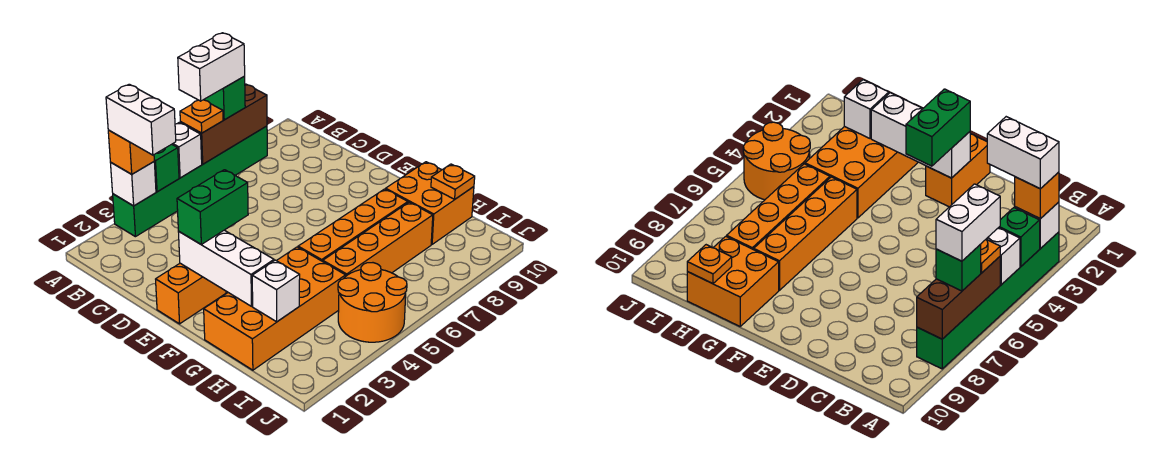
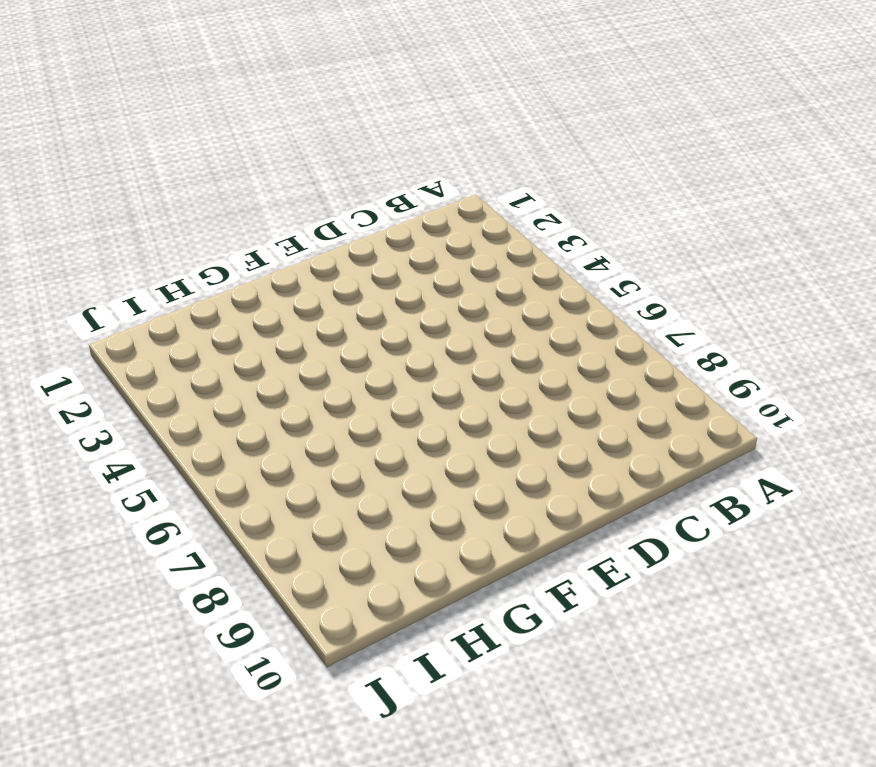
none -> green 1x6 brick [113,126,267,237]
none -> orange 1x2 brick [156,263,226,324]
none -> orange 2x4 brick [204,247,346,370]

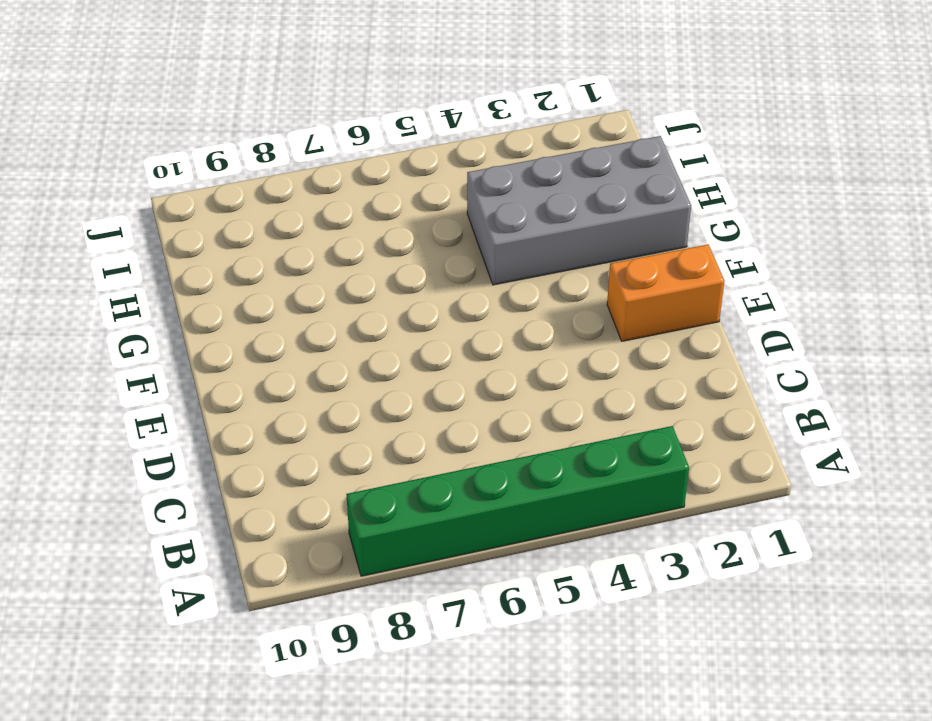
grey 2x4 brick [467,136,691,285] -> orange 2x4 brick [204,247,346,370]
none -> orange 1x4 brick [298,189,408,261]
none -> orange 2x2 brick [386,162,474,244]
none -> orange 1x4 brick [323,202,433,276]

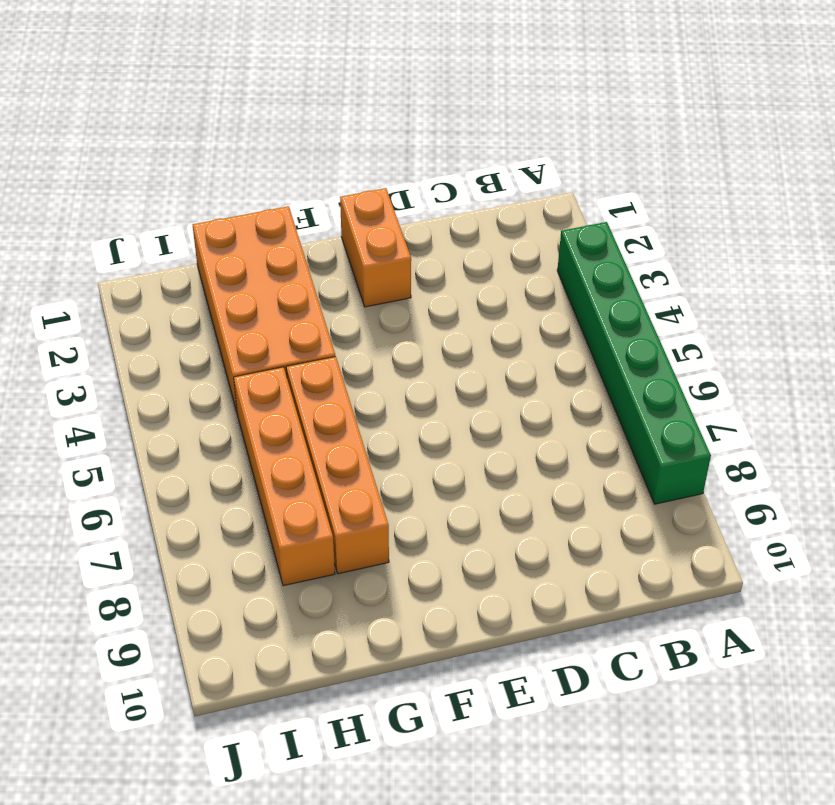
none -> orange 2x2 brick [386,162,474,244]
none -> orange 2x2 round brick [338,263,407,342]
none -> white 1x1 brick [110,162,156,206]

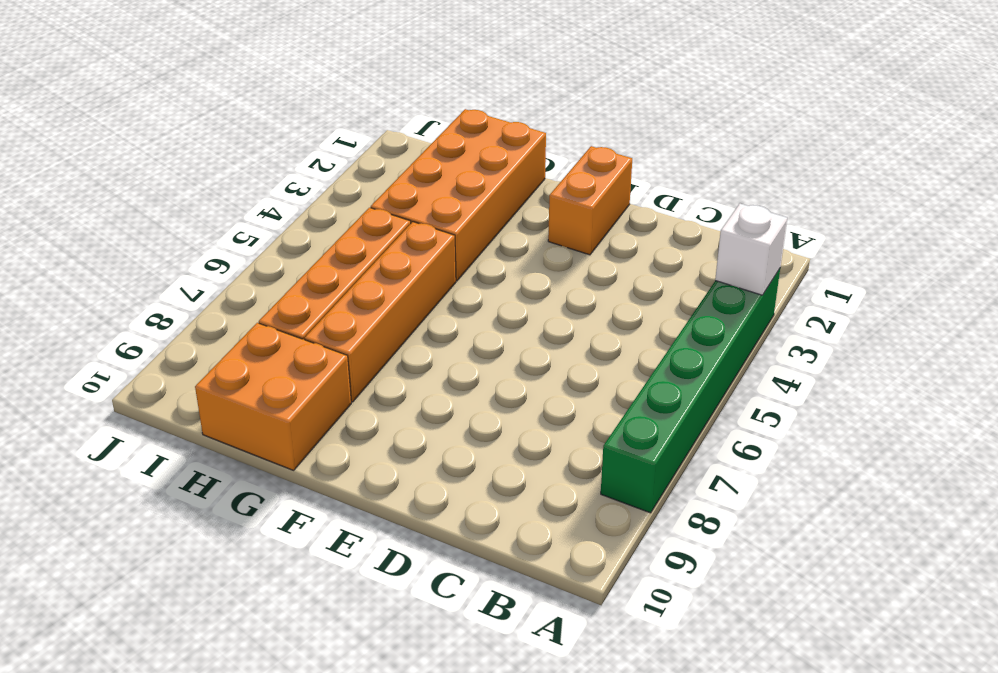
none -> orange 2x2 round brick [338,263,407,342]
none -> green 1x1 brick [154,144,179,192]
none -> white 1x1 brick [172,122,202,178]

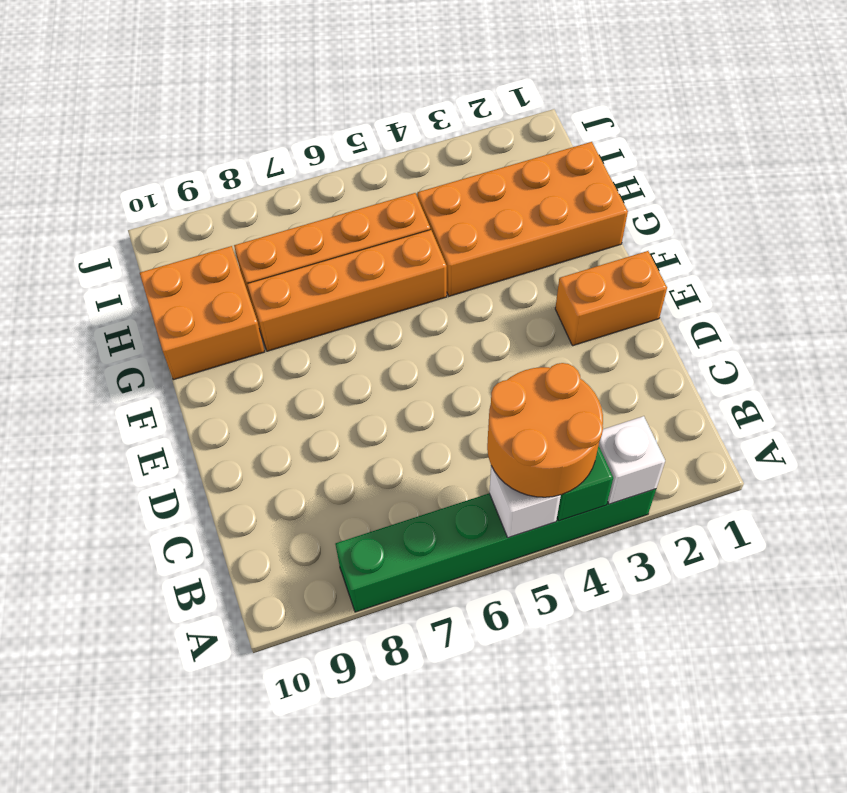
orange 2x2 round brick [487,363,603,497] -> orange 2x2 round brick moved to [338,263,407,342]
none -> brown 1x3 brick [180,84,267,164]
none -> white 1x3 brick [179,230,274,306]
none -> white 1x1 brick [252,260,300,322]

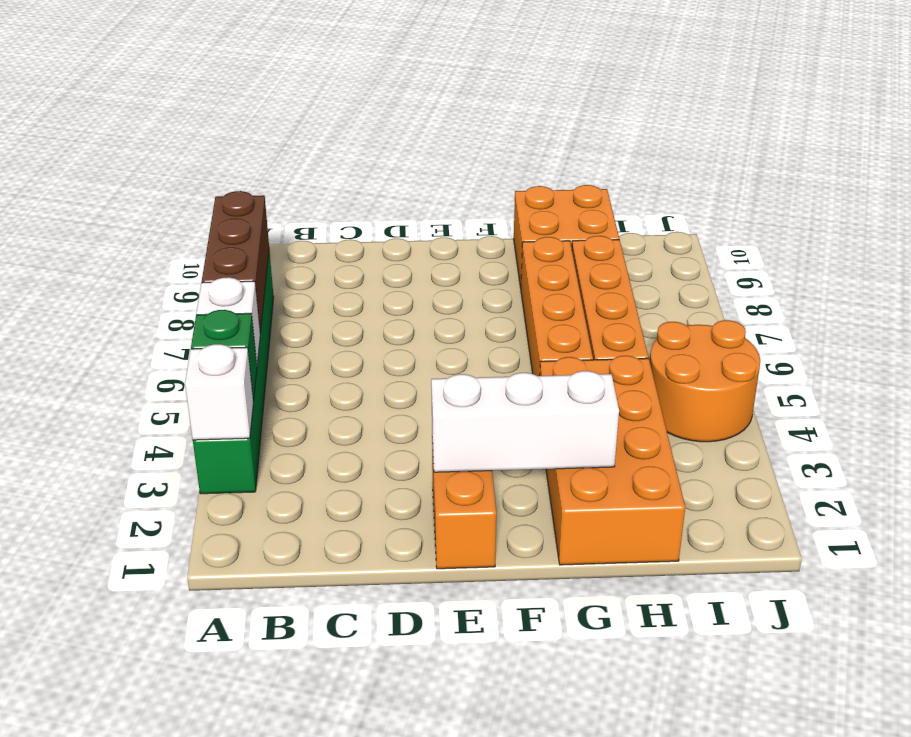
none -> white 1x1 brick [252,260,300,322]
none -> orange 1x1 plate [431,164,475,199]
none -> orange 1x1 brick [108,130,154,174]

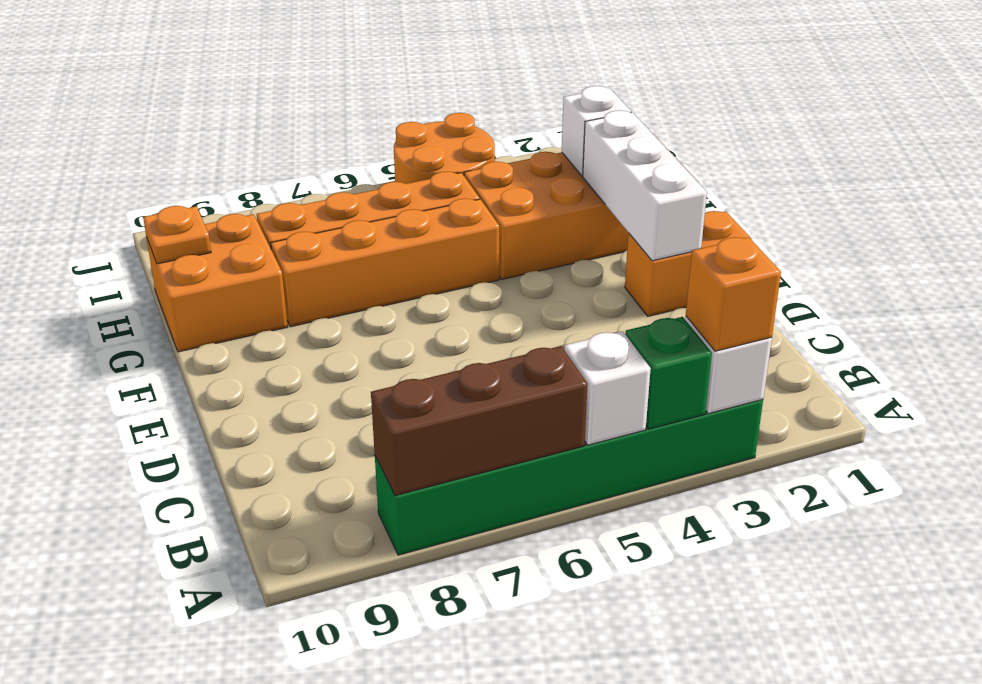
none -> orange 1x1 plate [180,100,223,133]
none -> green 1x1 brick [204,76,245,120]
none -> green 1x2 brick [177,170,248,245]

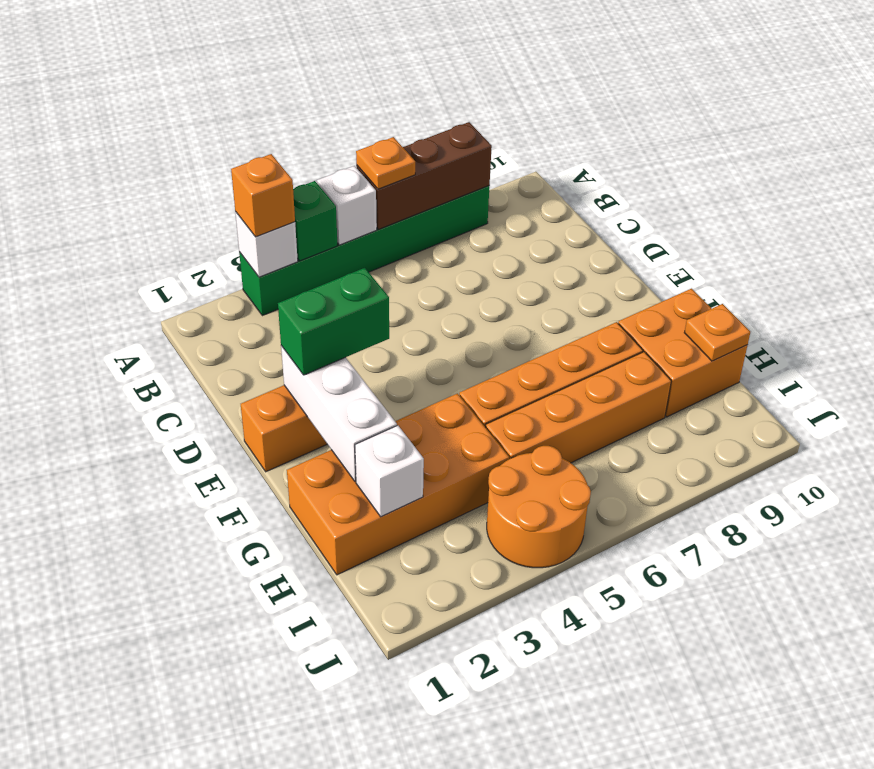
none -> green 1x1 brick [204,76,245,120]
none -> white 1x2 brick [106,84,176,155]
none -> white 1x2 brick [178,33,245,101]

